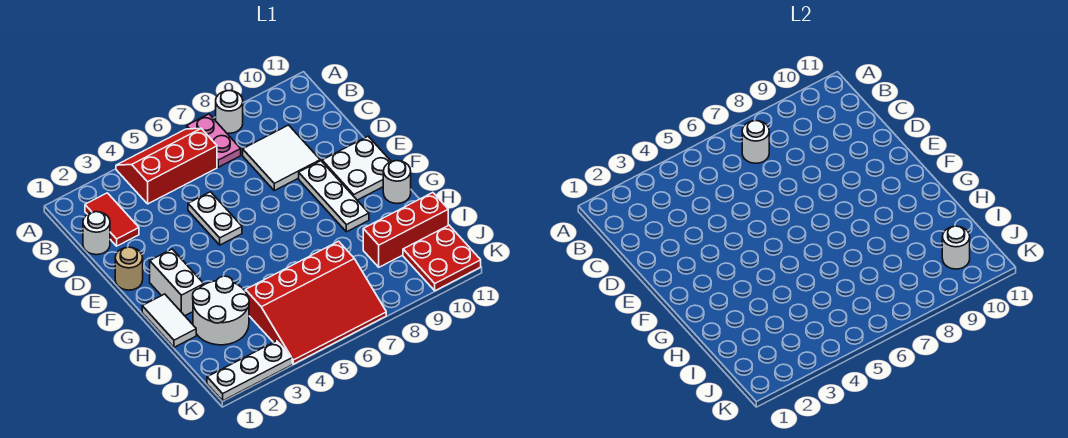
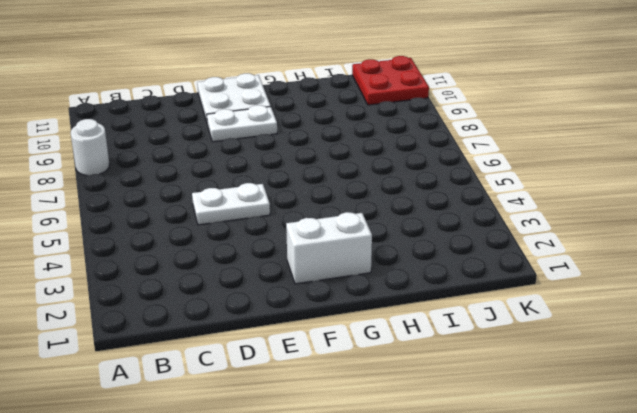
white 1x2 plate [207,105,277,142] -> white 1x3 plate [299,161,369,232]
none -> red 2x3 slope [116,128,217,204]
none -> pink 1x2 plate [187,114,241,167]
none -> red 1x2 tile [85,193,139,246]

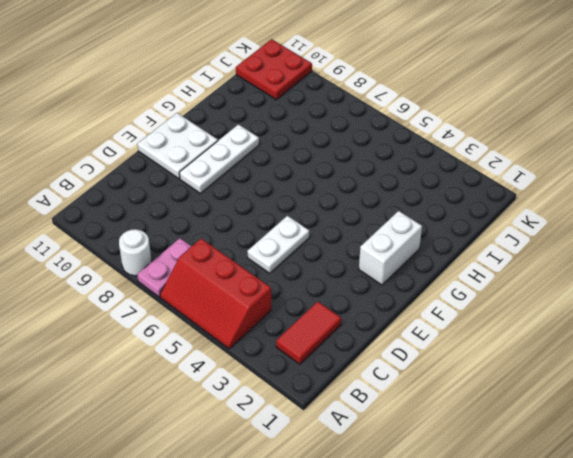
none -> white 1x1 round brick [83,212,110,255]
none -> white 2x2 tile [243,125,320,191]
none -> tan 1x1 round brick [115,247,143,290]

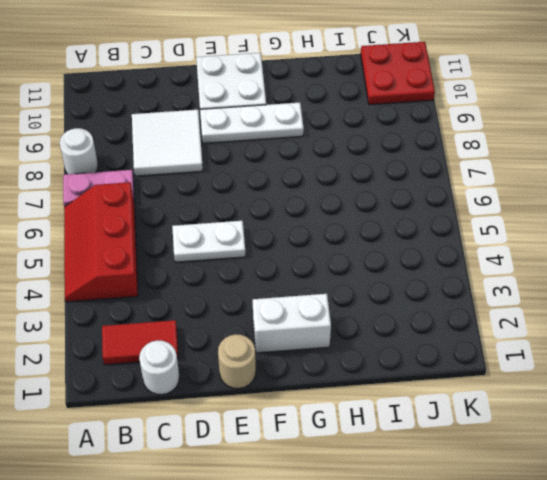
none -> white 1x2 tile [142,294,196,347]
none -> white 1x1 round brick [383,161,411,204]
none -> white 2x2 round brick [193,276,249,345]

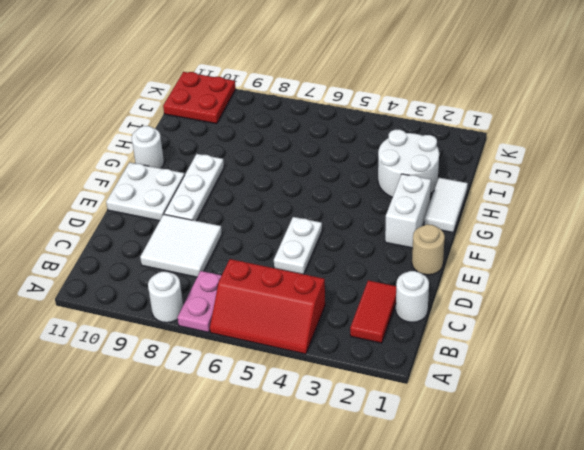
none -> red 3x4 slope [245,241,386,364]
none -> red 1x3 brick [363,193,448,267]
none -> white 1x3 plate [207,341,292,401]

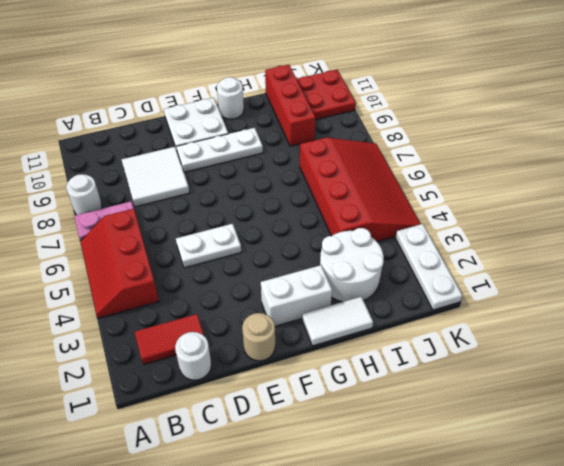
none -> white 1x1 round brick [742,121,769,163]
none -> white 1x1 round brick [942,226,970,269]

